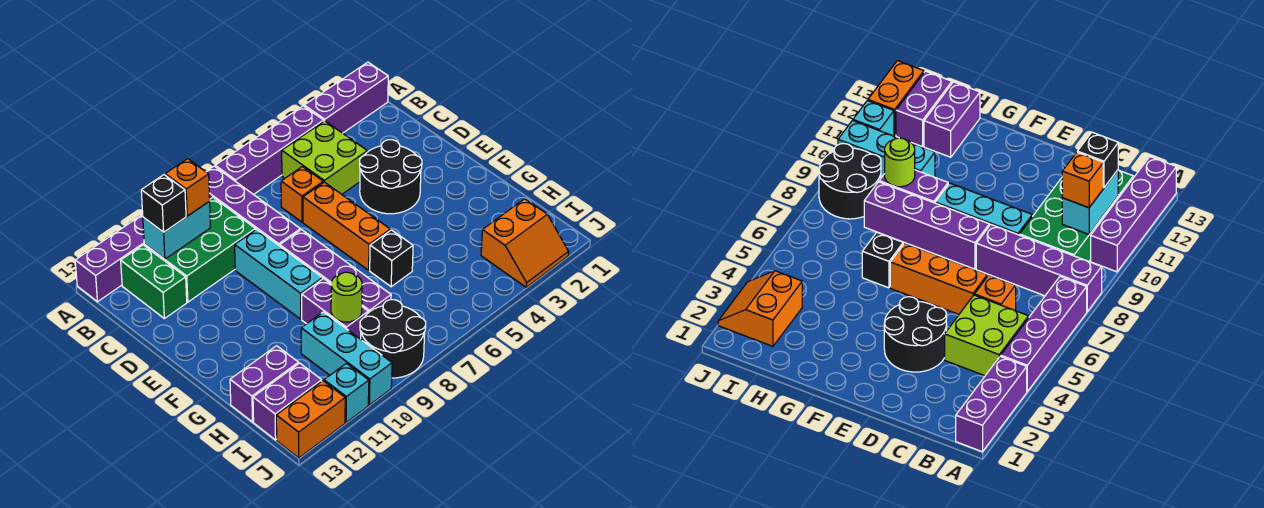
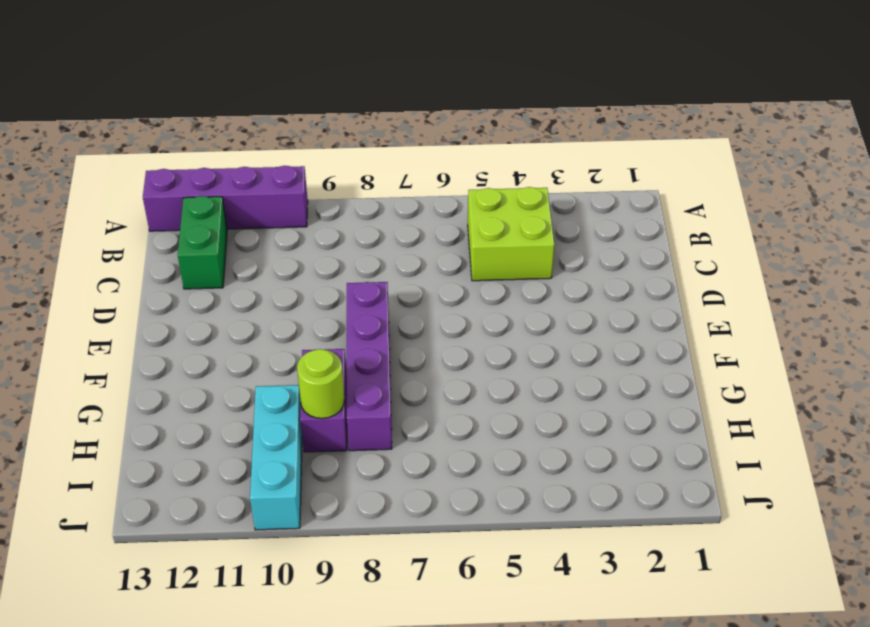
none -> purple 1x3 brick [304,62,388,133]
none -> purple 1x4 brick [215,106,324,195]
none -> purple 1x4 brick [206,166,300,246]

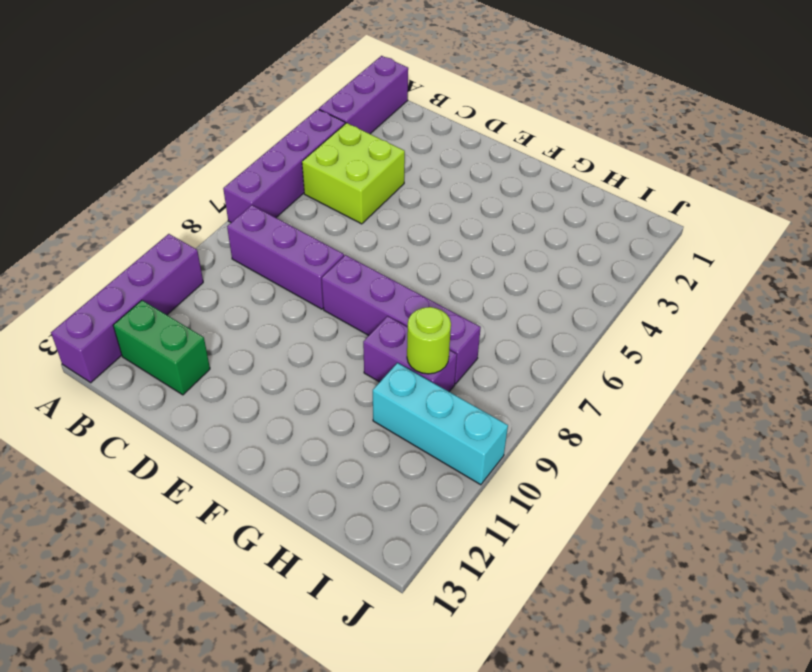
purple 1x3 brick [227,205,344,309] -> purple 1x4 brick [206,166,300,246]
none -> green 2x3 brick [144,197,255,302]
none -> orange 1x1 brick [281,167,323,222]
none -> black 2x2 round brick [360,140,422,214]

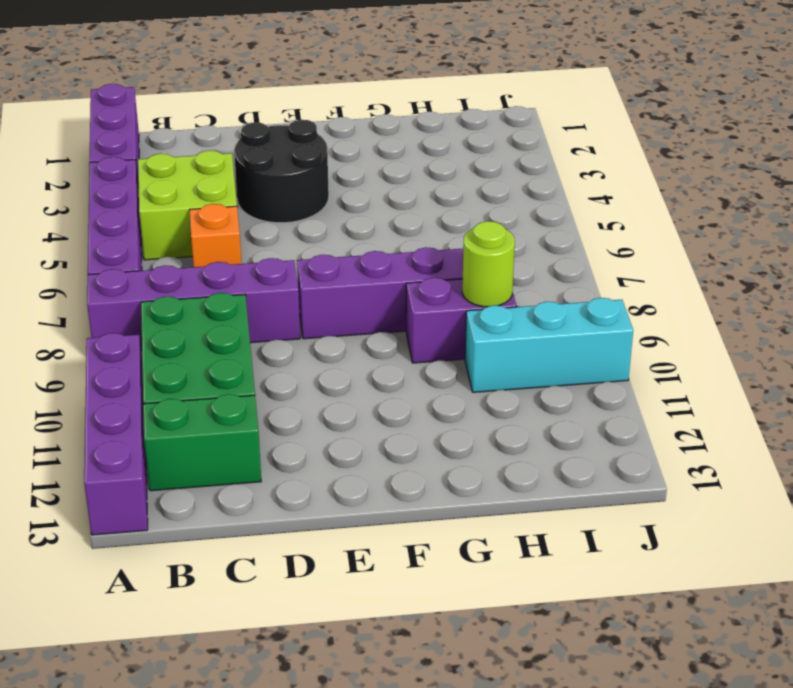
none -> orange 1x3 brick [303,182,390,270]
none -> cyan 1x3 brick [235,229,323,319]
none -> black 1x1 brick [370,230,413,287]

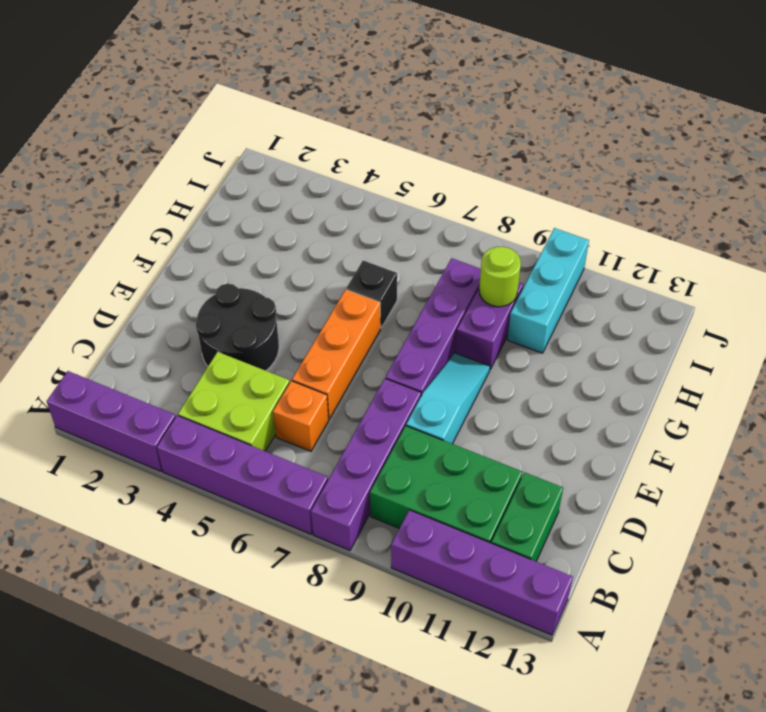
cyan 1x3 slope [406,353,490,444] -> cyan 1x3 brick [235,229,323,319]
none -> purple 1x2 brick [230,346,299,422]
none -> orange 2x2 slope [481,199,568,287]
none -> black 2x2 round brick [360,300,426,378]

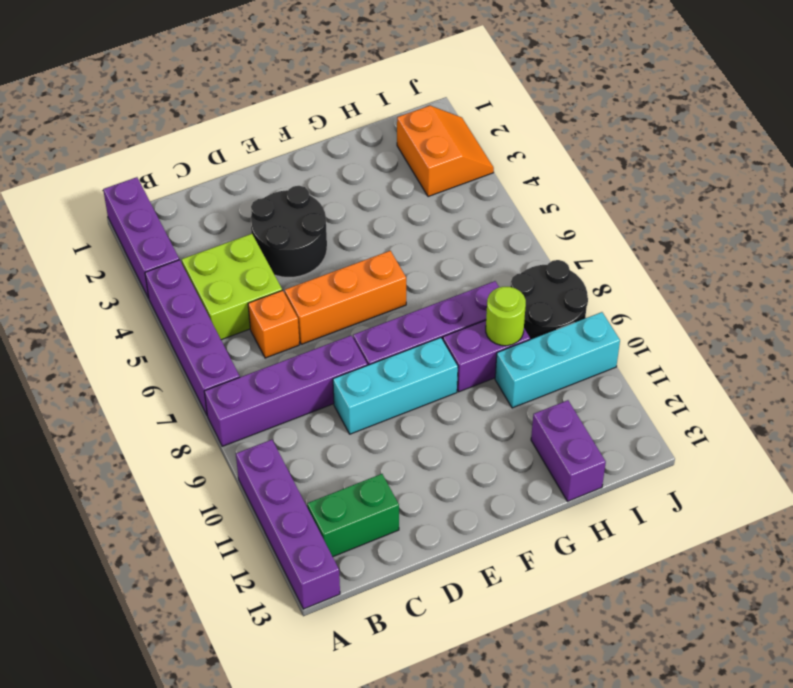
none -> green 2x3 brick [144,197,255,302]
none -> black 1x1 brick [370,230,413,287]
none -> purple 1x2 brick [253,363,322,440]

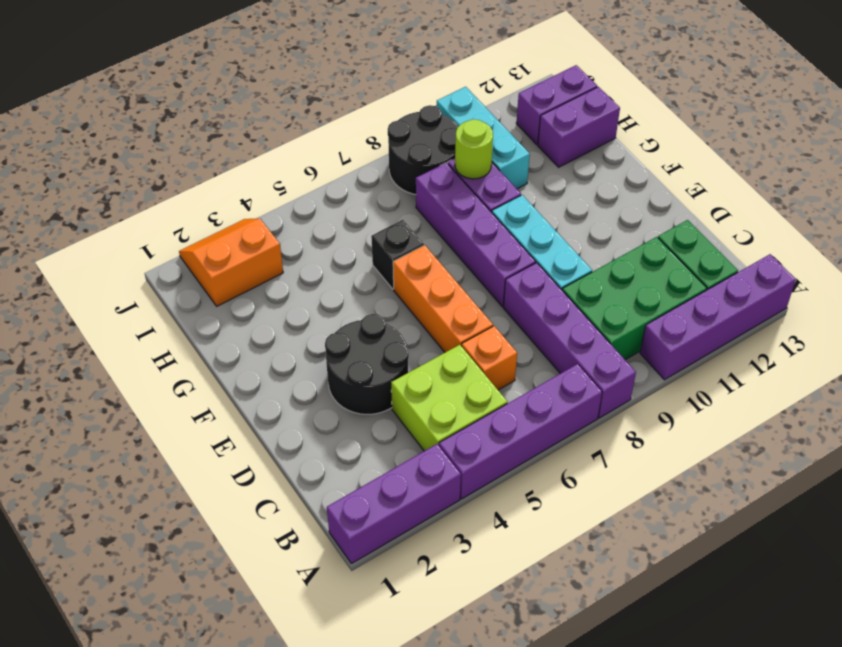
none -> cyan 1x1 brick [324,363,369,422]
none -> orange 1x2 brick [276,381,345,458]
none -> cyan 1x2 brick [143,201,211,259]

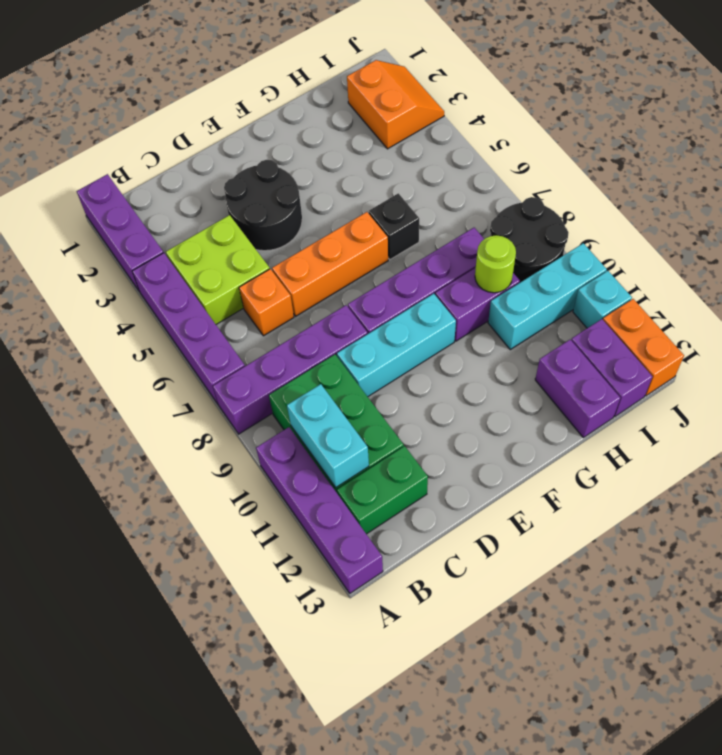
none -> orange 1x1 brick [165,159,210,216]
none -> black 1x1 brick [141,175,186,232]

